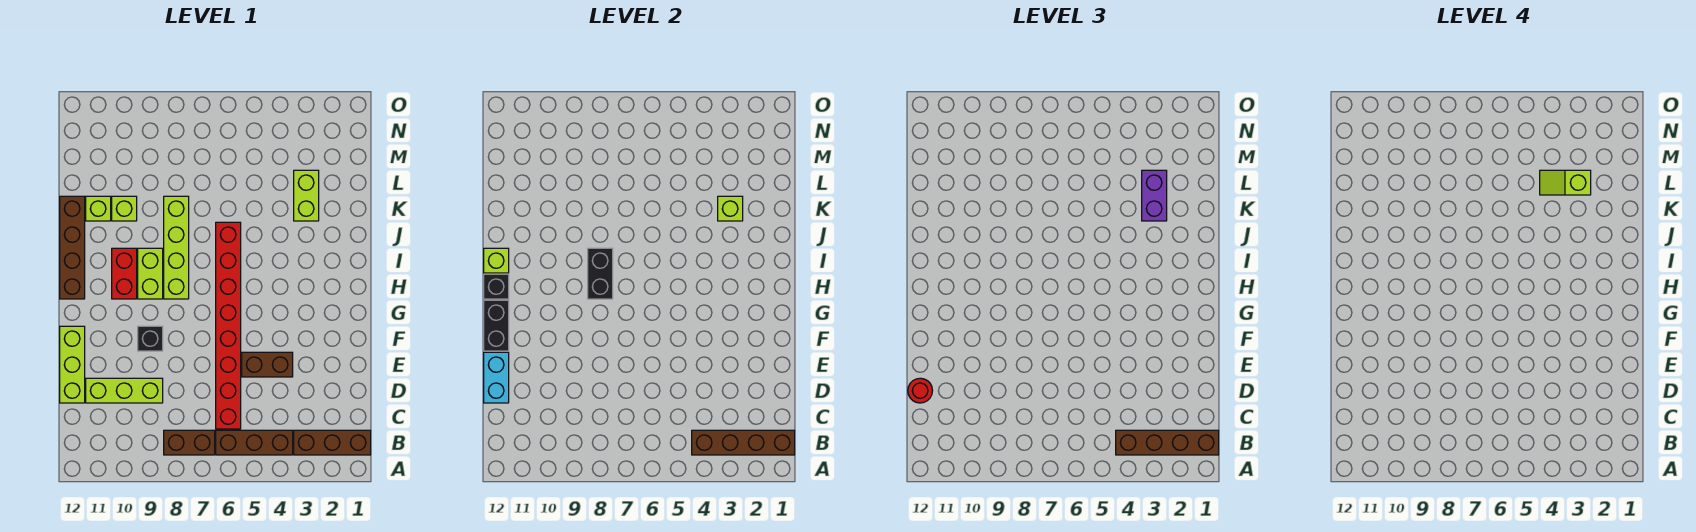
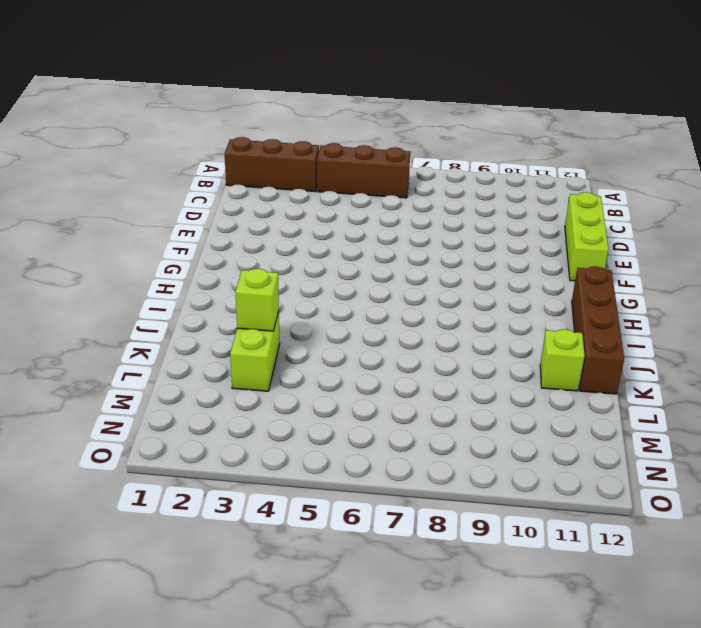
none -> brown 1x2 brick [164,430,215,455]
none -> red 1x8 brick [216,222,241,429]
none -> lime 1x3 brick [86,378,163,403]

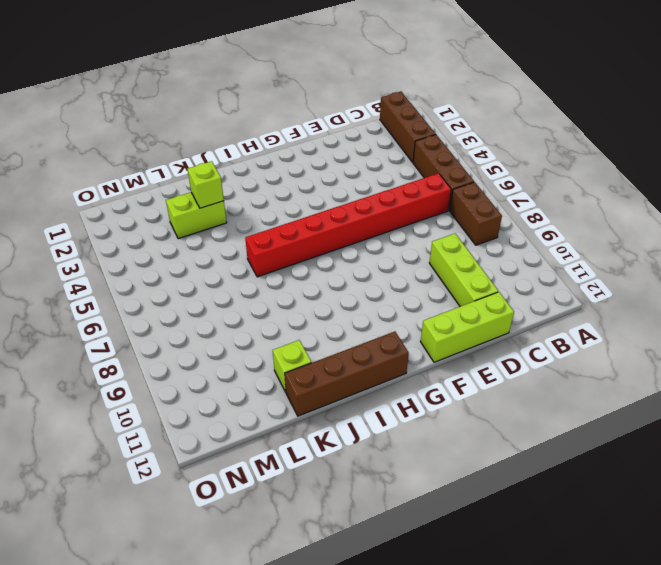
none -> brown 1x2 brick [242,352,293,377]
none -> black 1x1 brick [138,326,163,351]
none -> lime 1x4 brick [164,196,189,299]

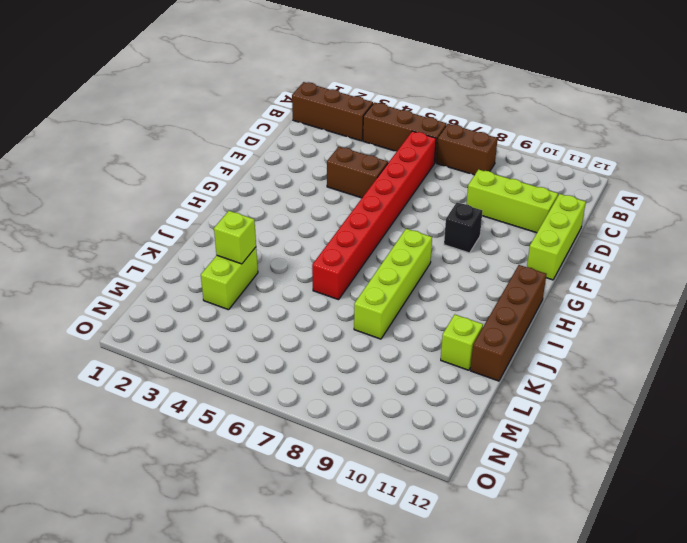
none -> lime 1x2 brick [138,248,163,299]
none -> red 1x2 brick [112,248,137,299]
none -> lime 1x1 brick [112,196,137,221]

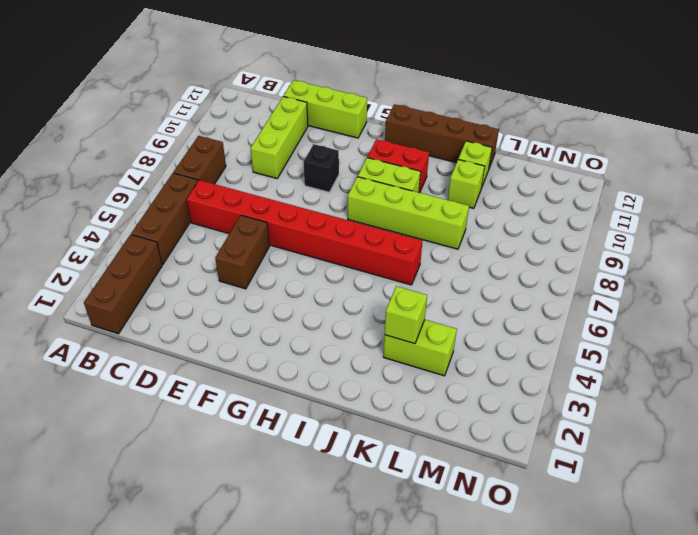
none -> brown 1x4 brick [692,430,795,455]
none -> cyan 1x2 brick [484,352,509,403]
none -> black 1x2 brick [484,300,509,351]

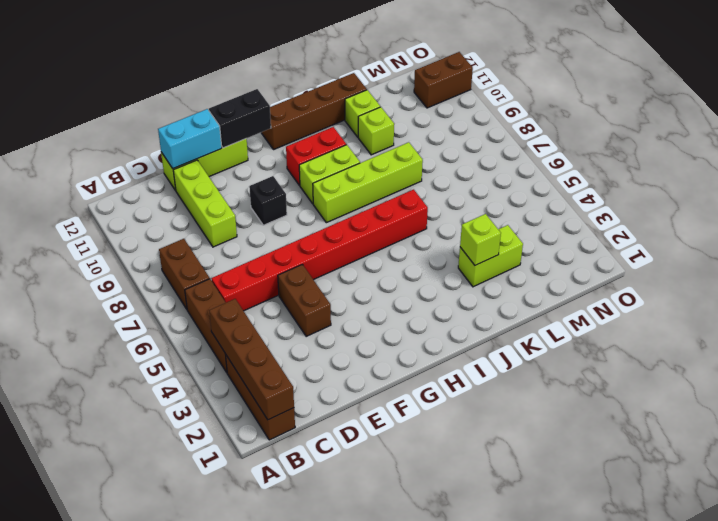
brown 1x2 brick [414,52,473,108] -> none
none -> black 1x2 brick [588,248,613,299]
none -> black 1x1 brick [484,274,509,299]
none -> lime 1x1 brick [484,248,509,273]

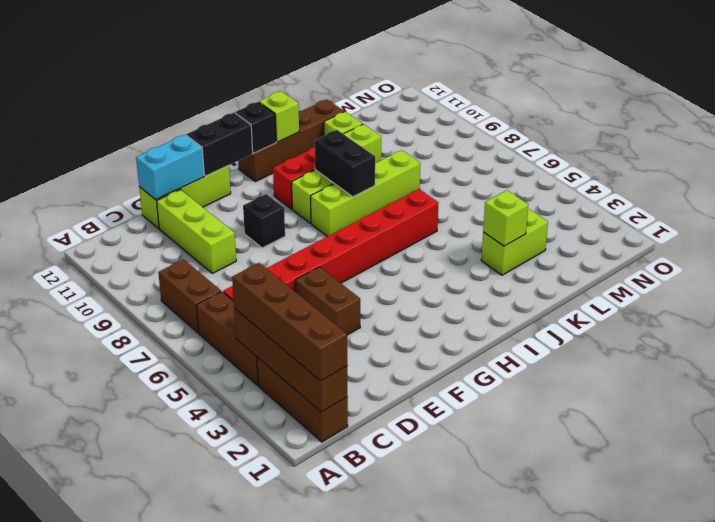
black 1x2 brick [315,130,375,197] -> black 1x2 brick turned to [588,248,613,299]
none -> red 1x1 round brick [908,378,933,403]
none -> purple 1x2 brick [1142,170,1167,221]
none -> lime 1x2 slope [1540,170,1591,195]

